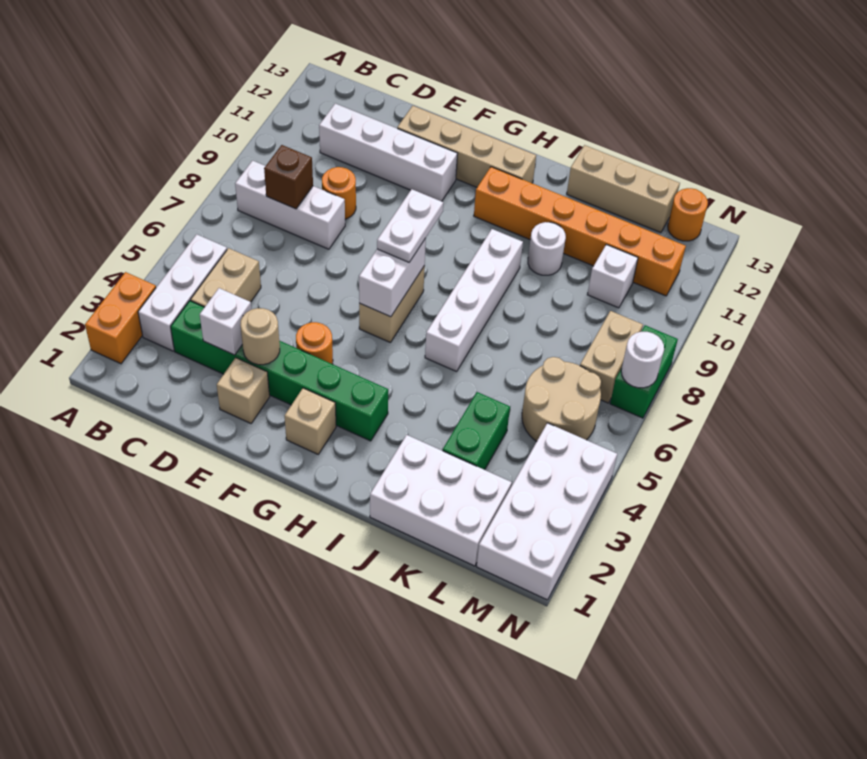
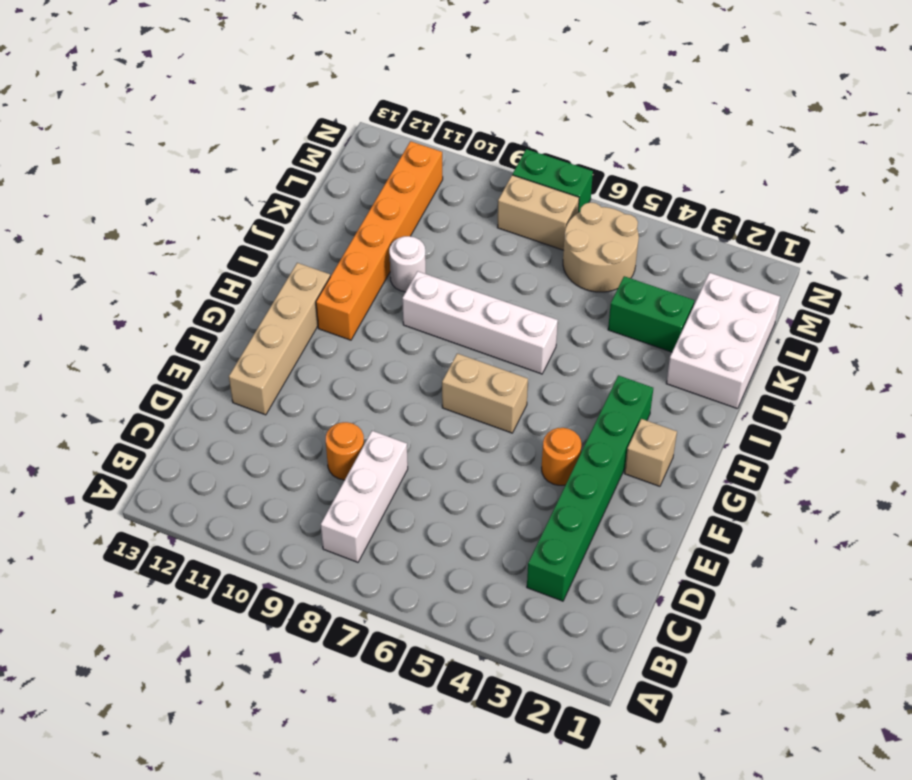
none -> orange 1x2 brick [85,272,156,364]
none -> white 1x3 brick [138,234,227,351]
none -> tan 1x2 brick [191,248,261,307]
none -> white 1x4 brick [319,103,458,201]

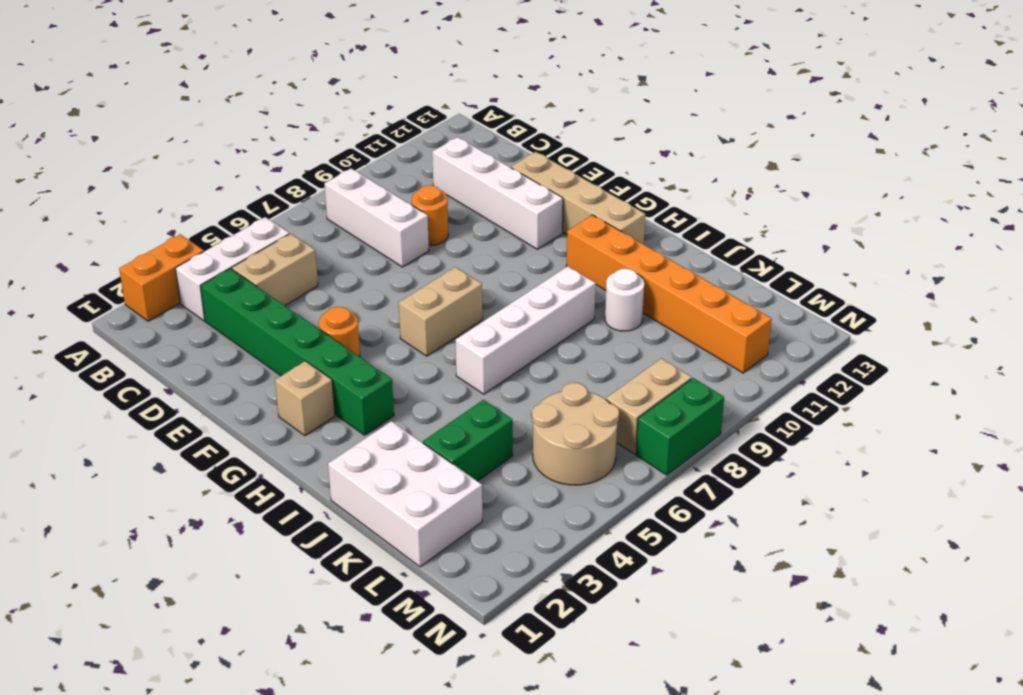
none -> tan 1x1 brick [217,358,270,423]
none -> tan 1x3 brick [567,145,680,233]
none -> white 1x1 brick [587,245,638,308]
none -> white 2x4 brick [477,423,617,600]

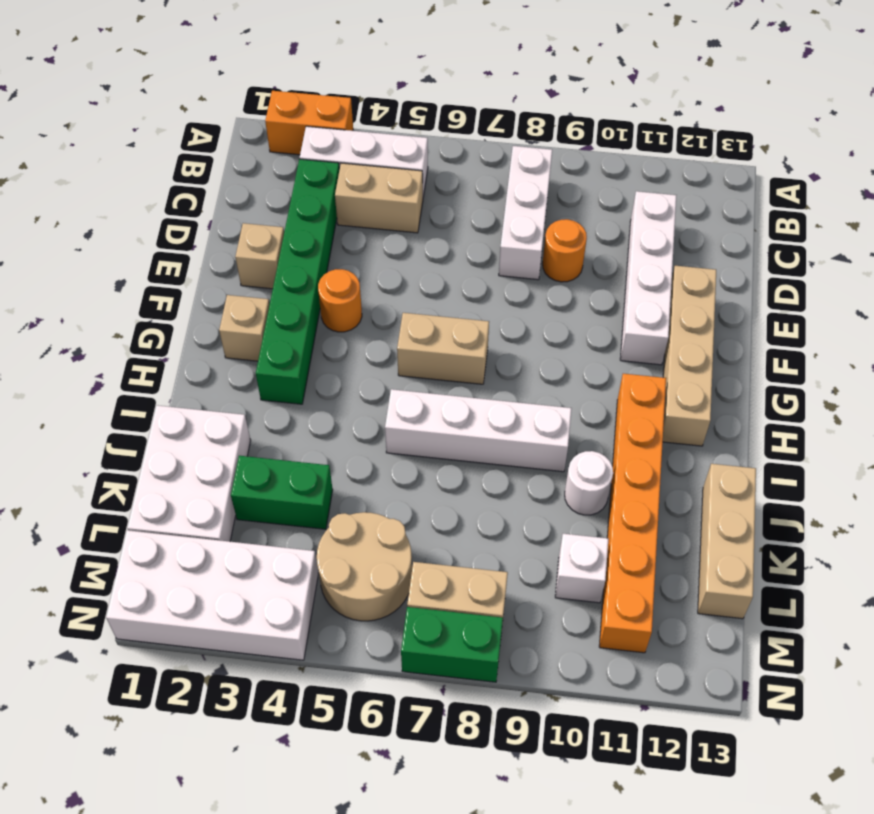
none -> orange 1x1 round brick [668,188,708,241]
none -> brown 1x1 brick [264,145,313,209]
none -> white 1x1 brick [200,288,251,355]
none -> tan 1x1 round brick [240,308,280,365]

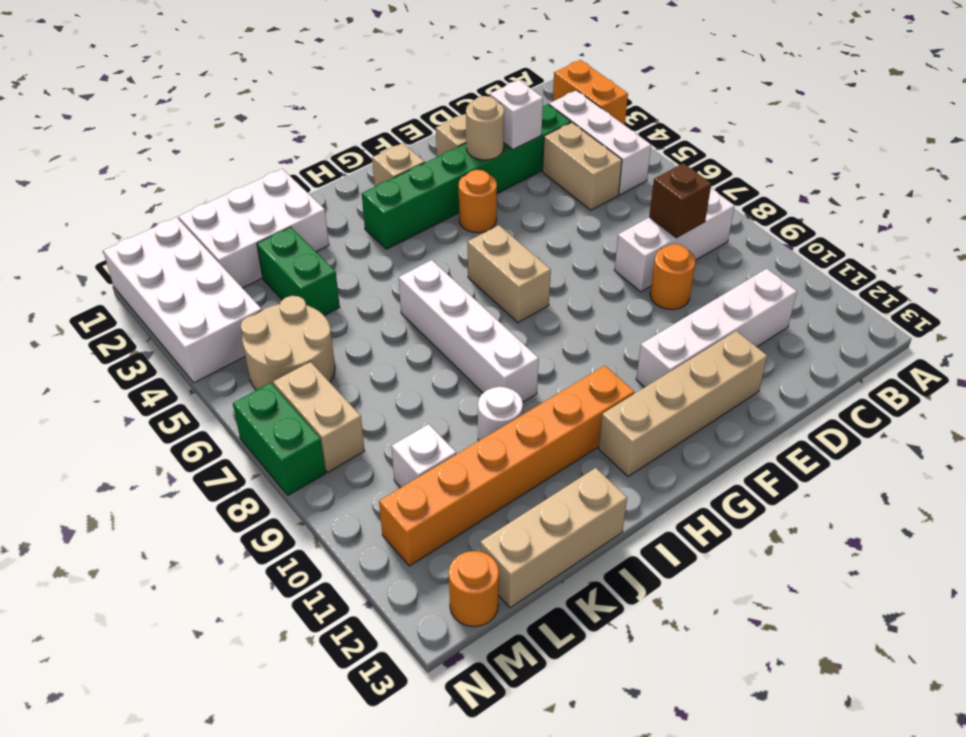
none -> white 1x2 brick [359,238,426,317]
none -> white 1x1 round brick [621,332,664,388]
none -> white 1x2 plate [377,189,443,262]

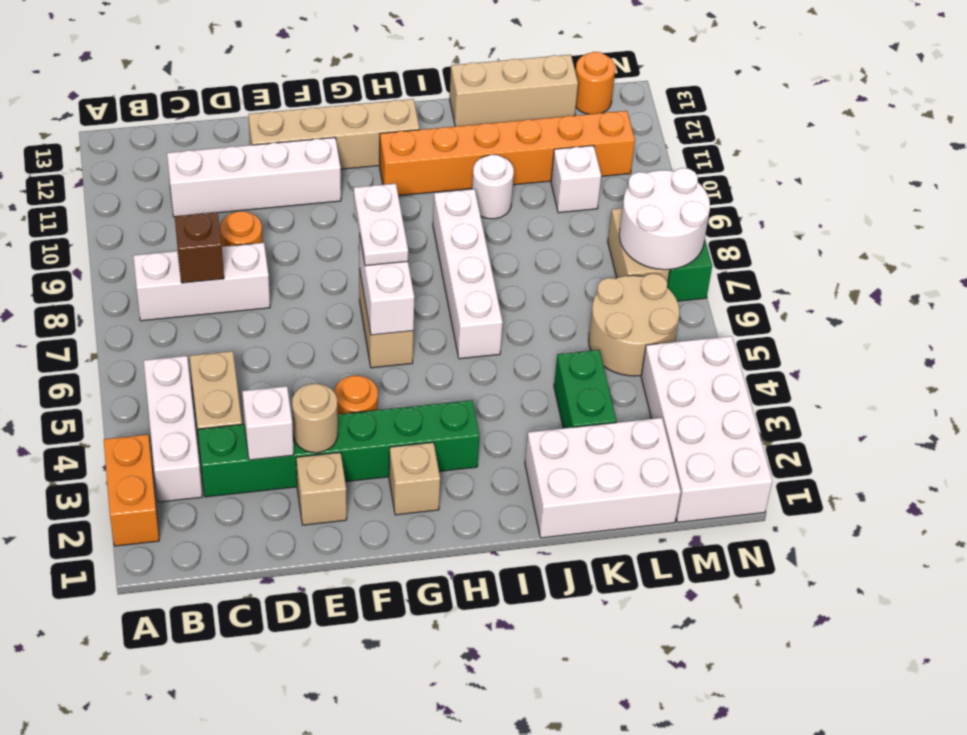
white 2x2 round brick [619,168,710,270] -> white 1x1 round brick [621,332,664,388]

